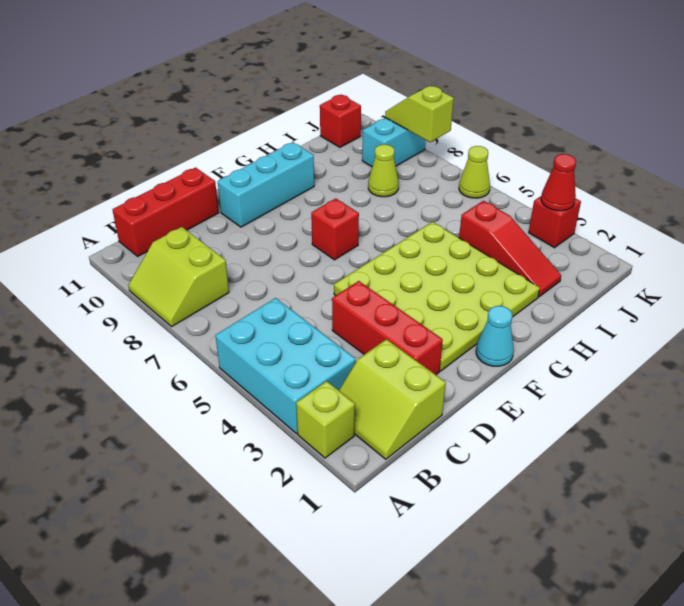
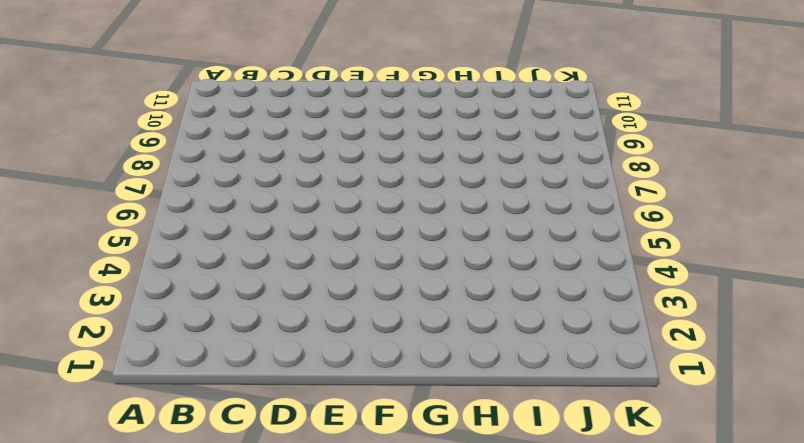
none -> lime 1x1 brick [296,381,355,458]
none -> cyan 2x3 brick [215,298,356,434]
none -> lime 2x2 slope [128,227,229,327]

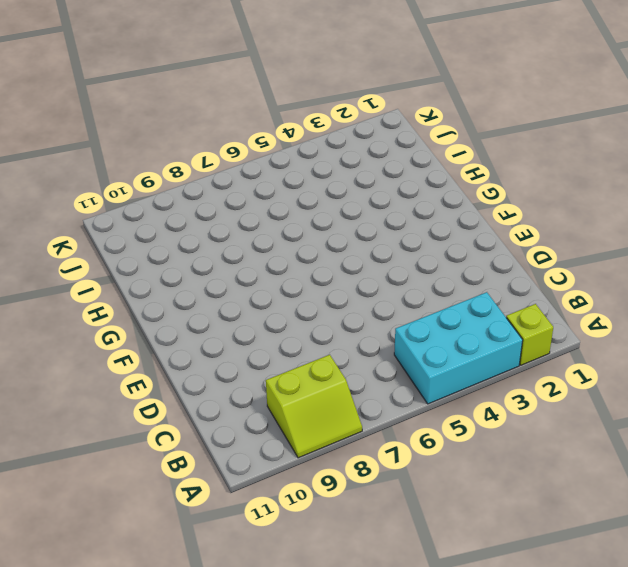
none -> lime 2x2 slope [339,339,446,459]
none -> red 1x3 brick [112,168,219,256]
none -> red 1x3 brick [332,281,443,375]

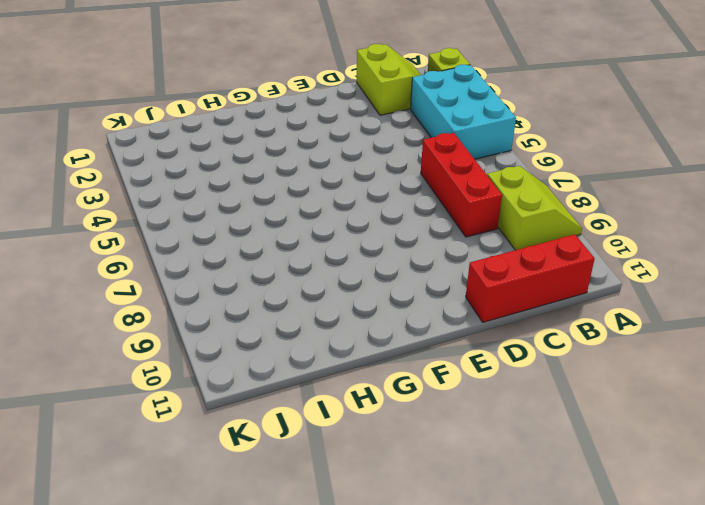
red 1x3 brick [421,133,502,237] -> red 1x3 brick moved to [332,281,443,375]
none -> lime 4x4 plate [334,222,540,371]
none -> cyan 1x3 brick [218,142,314,227]
none -> cyan 1x1 cone [476,306,514,366]

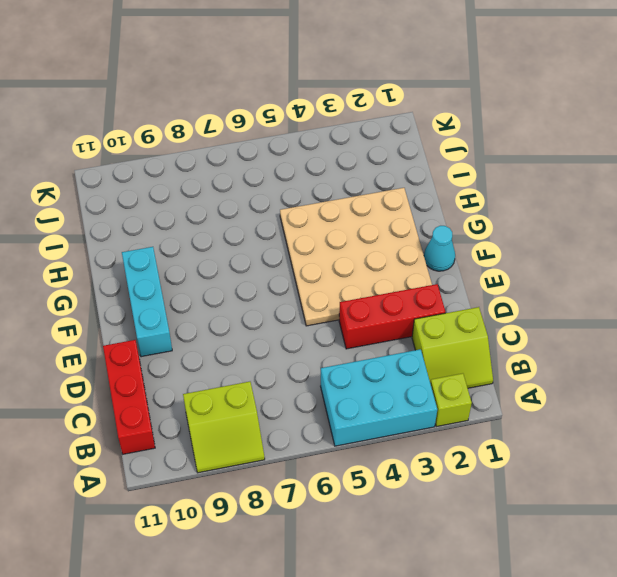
tan 4x4 plate [280,188,432,326] -> lime 4x4 plate [334,222,540,371]
none -> red 1x1 brick [311,198,359,260]
none -> red 1x3 slope [459,201,561,297]
none -> lime 1x1 cone [368,145,399,197]

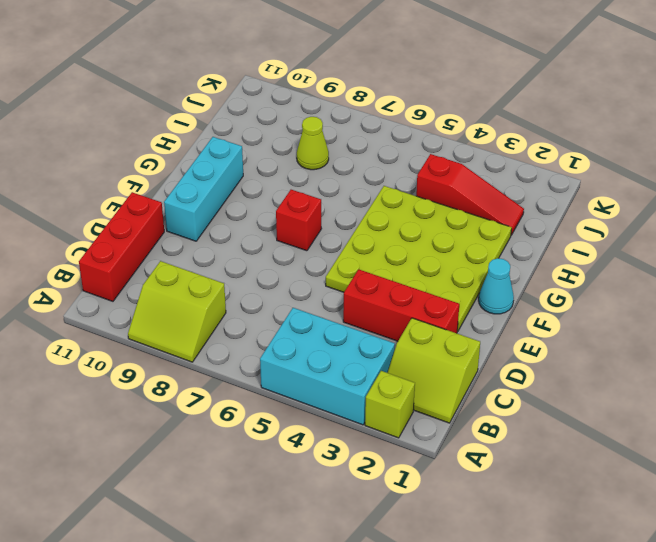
none -> cyan 1x2 brick [362,118,426,167]
none -> red 1x1 brick [320,95,361,147]
none -> red 1x1 brick [529,196,581,248]

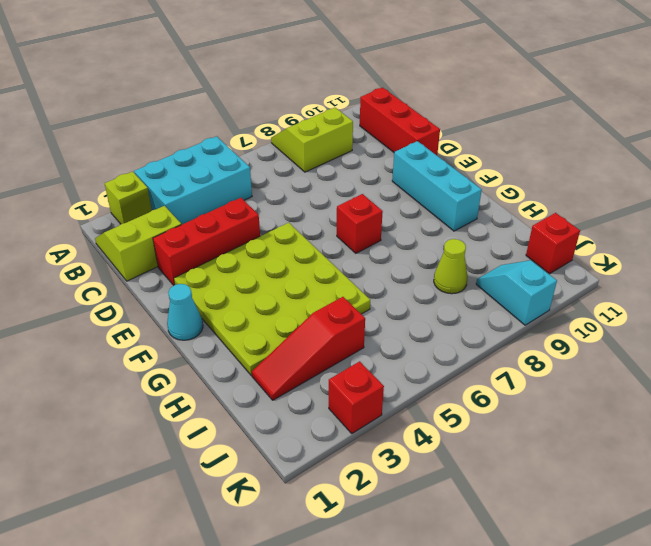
cyan 1x2 slope [476,260,557,325] -> cyan 1x2 brick [362,118,426,167]
none -> lime 1x1 cone [459,146,490,198]
none -> red 1x1 cone [541,154,576,211]
none -> lime 1x2 slope [385,86,454,142]

